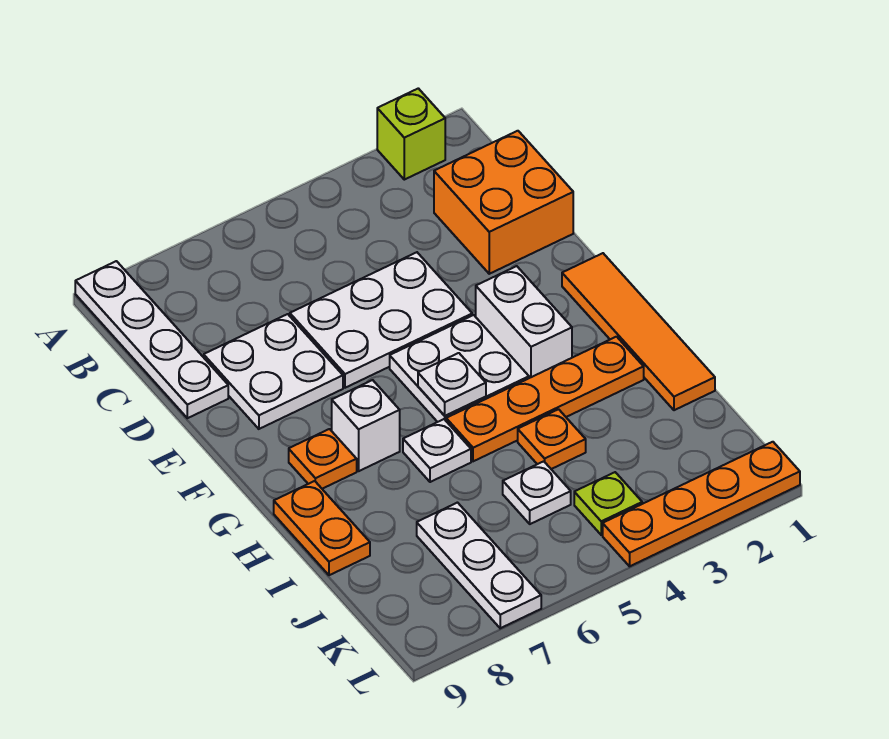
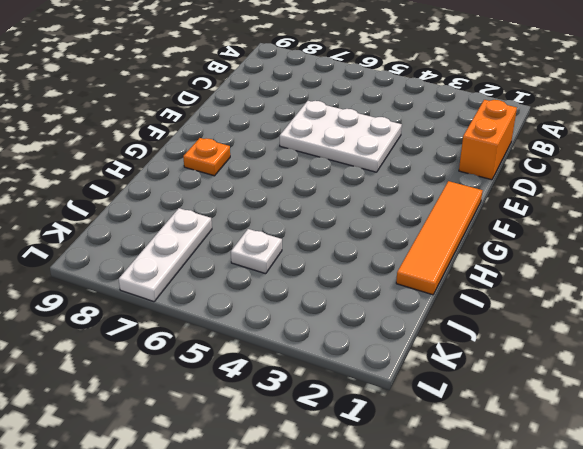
orange 1x2 brick [459,100,517,180] -> orange 2x2 brick [434,131,573,274]
none -> lime 1x1 brick [377,88,445,180]
none -> white 1x4 plate [75,261,228,418]
none -> white 2x2 plate [204,314,343,429]

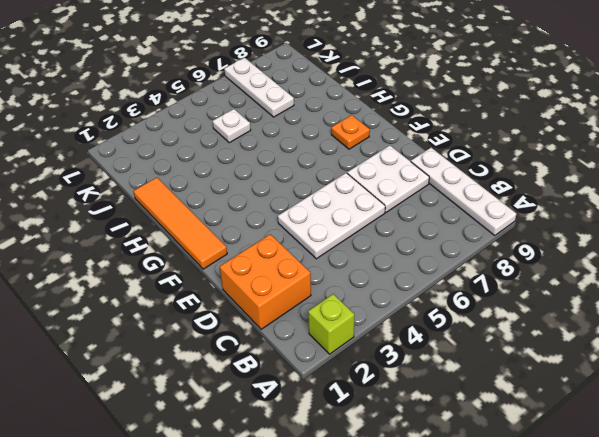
none -> white 1x2 brick [476,266,572,378]
none -> white 2x2 plate [390,315,529,422]
none -> white 1x1 brick [332,380,400,471]

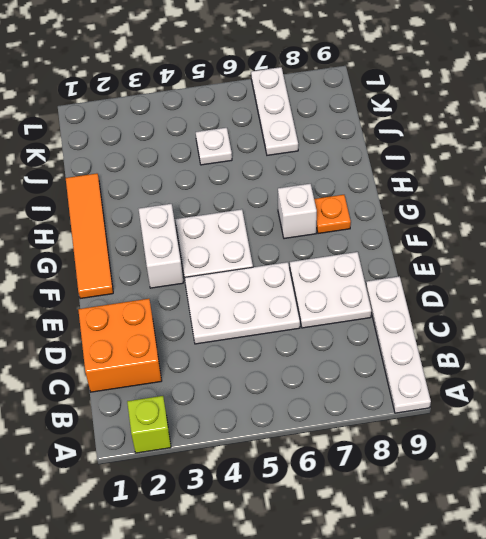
none -> orange 1x4 plate [446,337,644,461]
none -> white 1x1 plate [403,419,471,482]
none -> orange 1x2 plate [274,481,370,575]

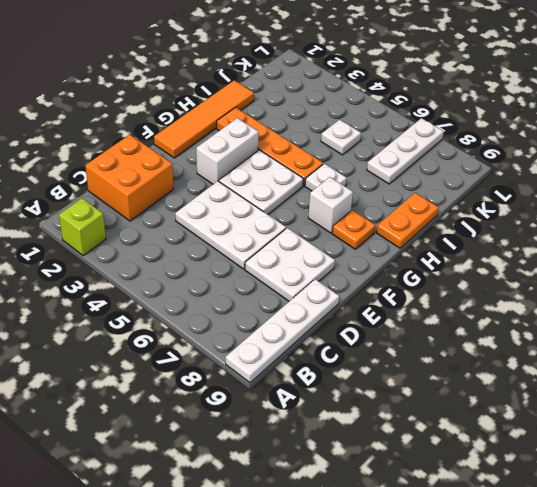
none -> orange 1x1 plate [518,409,586,469]
none -> lime 1x1 plate [574,472,642,535]
none -> orange 1x4 plate [603,442,800,566]

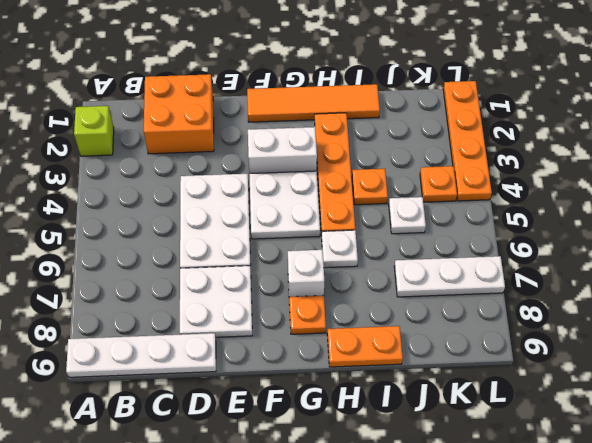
orange 1x1 plate [420,166,457,202] -> lime 1x1 plate [574,472,642,535]
none -> white 1x1 plate [418,353,486,416]

